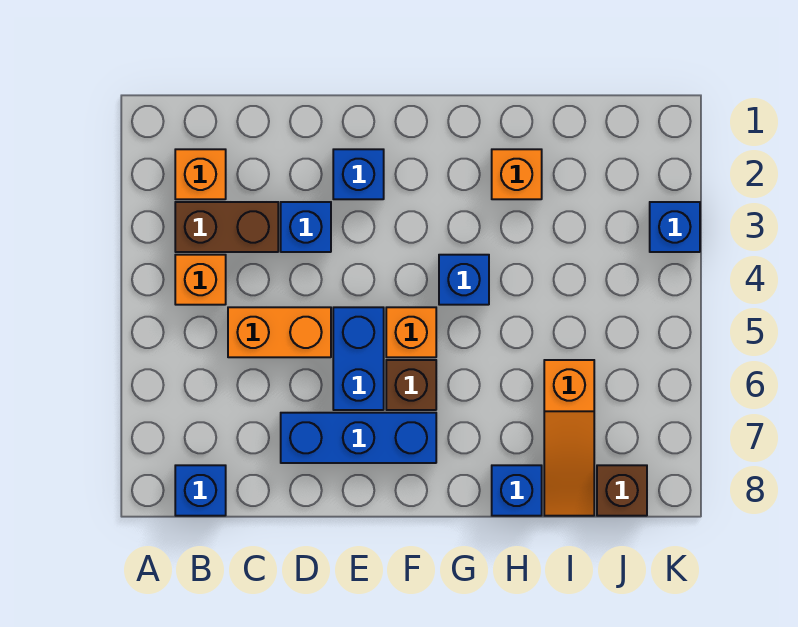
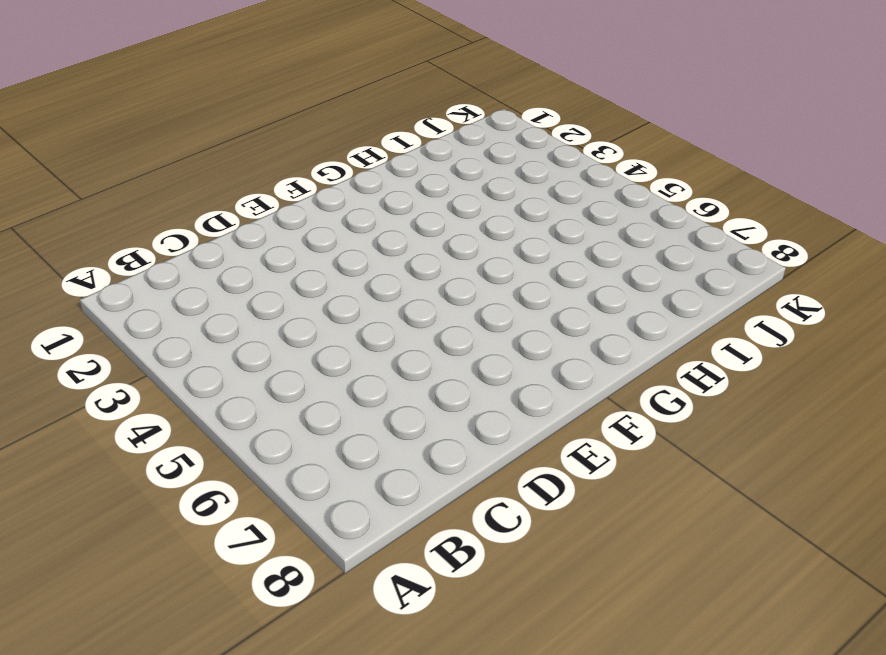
none -> orange 1x1 brick [175,149,226,199]
none -> brown 1x2 brick [175,202,278,252]
none -> orange 1x1 brick [175,255,226,305]

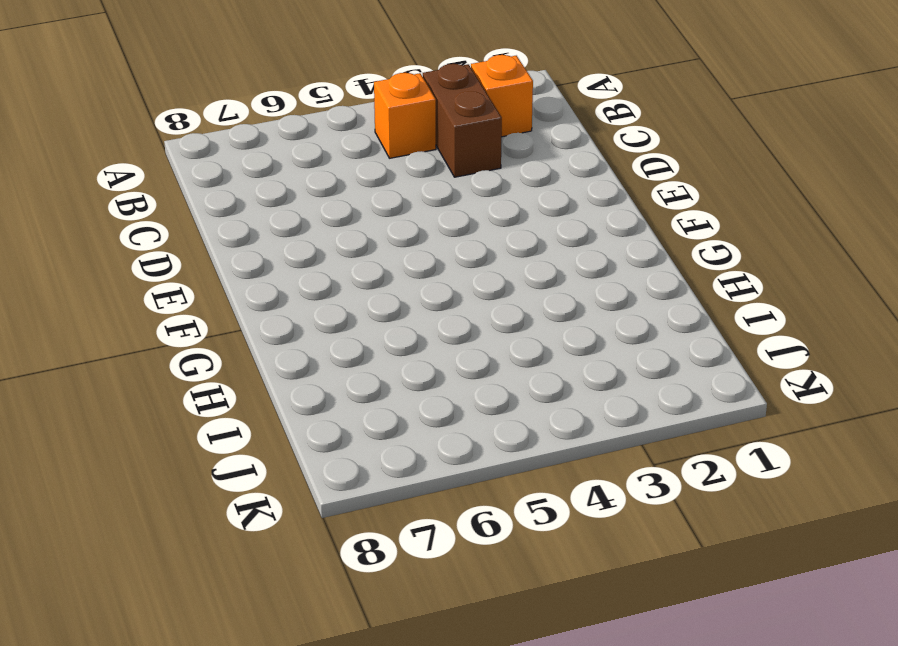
none -> blue 1x1 brick [175,465,226,516]
none -> orange 1x2 brick [228,307,331,357]
none -> blue 1x1 brick [281,202,331,252]

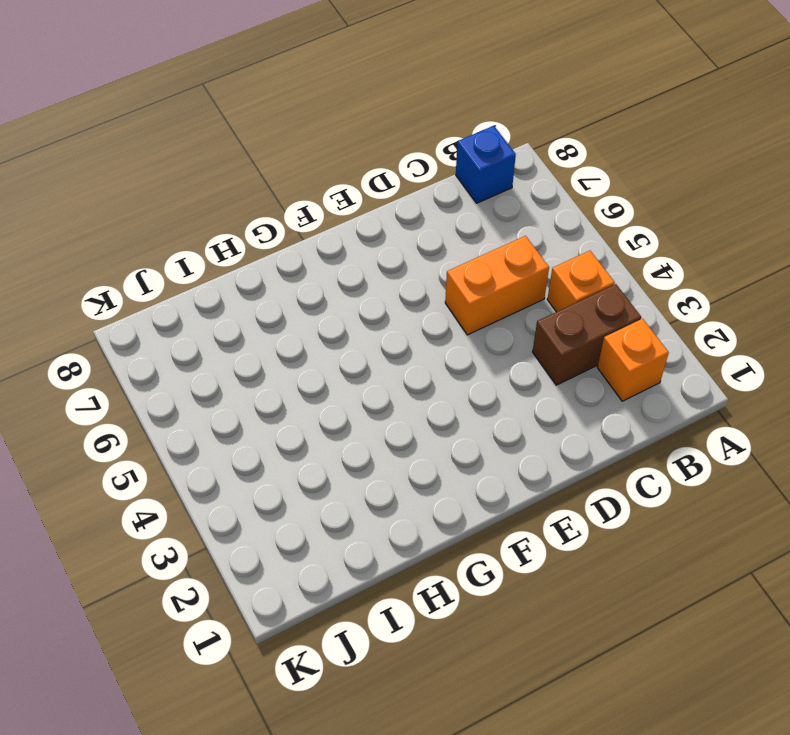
none -> blue 1x1 brick [281,202,331,252]
none -> blue 1x3 brick [281,413,436,463]
none -> blue 1x1 brick [333,149,384,199]

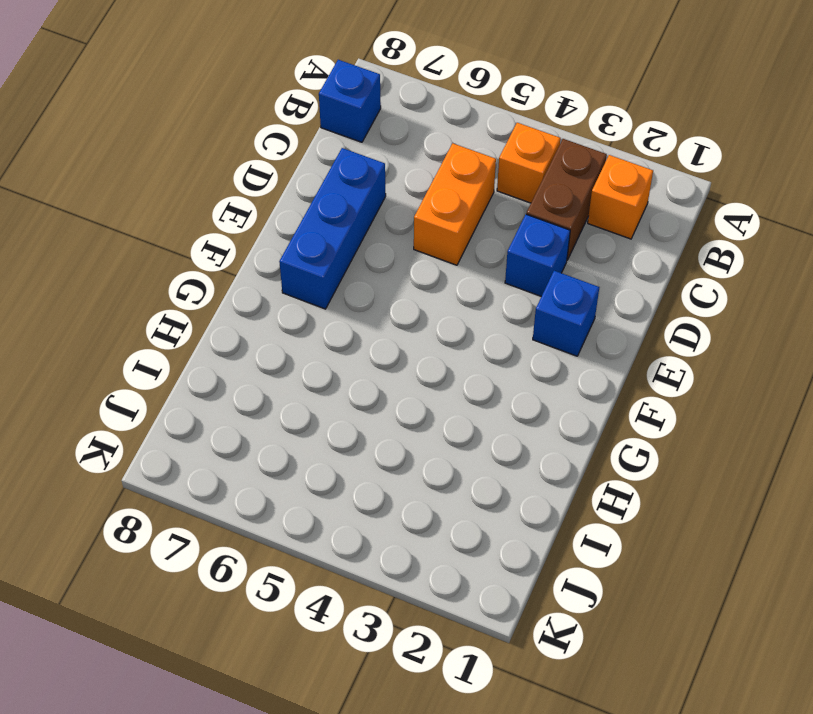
none -> blue 1x2 brick [333,307,384,410]
none -> orange 1x1 brick [386,307,436,357]
none -> brown 1x1 brick [386,360,436,410]

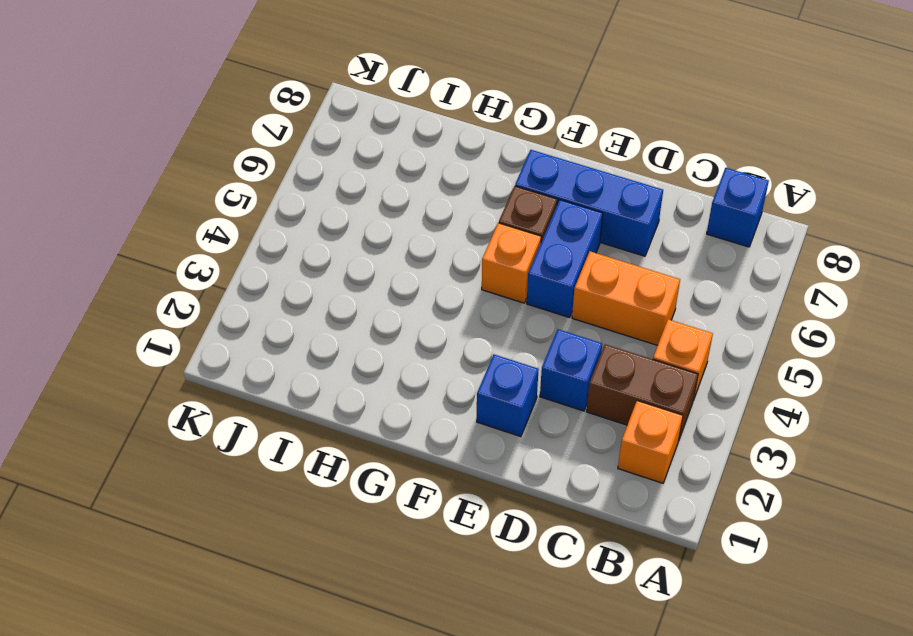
none -> blue 1x1 brick [439,255,489,305]
none -> orange 1x1 brick [492,149,542,199]
none -> blue 1x1 brick [492,465,542,516]

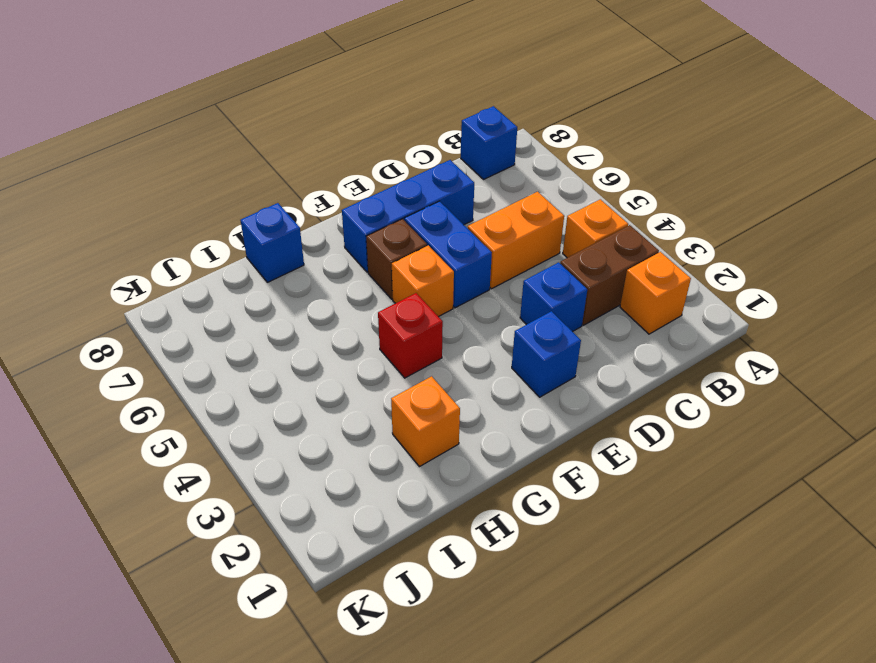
red 1x1 brick [378,293,443,378] -> blue 1x1 brick [439,255,489,305]
none -> orange 1x3 slope [544,360,594,516]
none -> brown 1x1 brick [597,465,647,516]
none -> blue 1x1 brick [650,202,700,252]

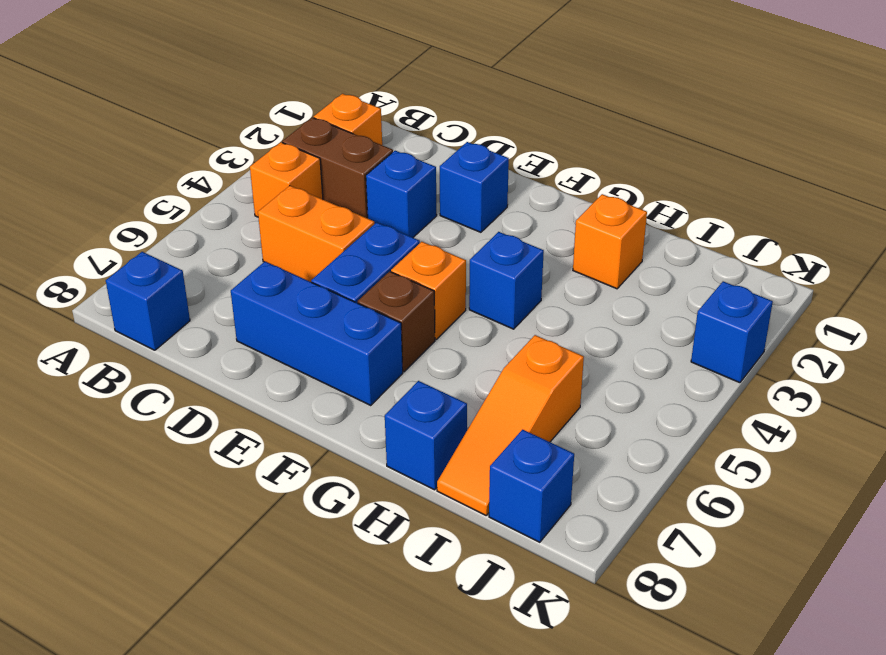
blue 1x1 brick [489,430,574,542] -> brown 1x1 brick [597,465,647,516]

